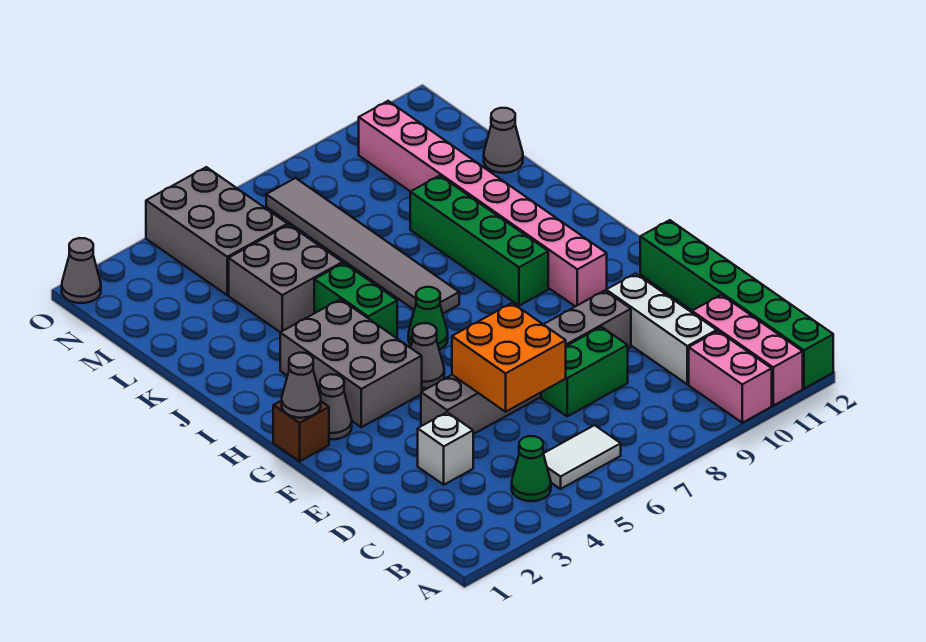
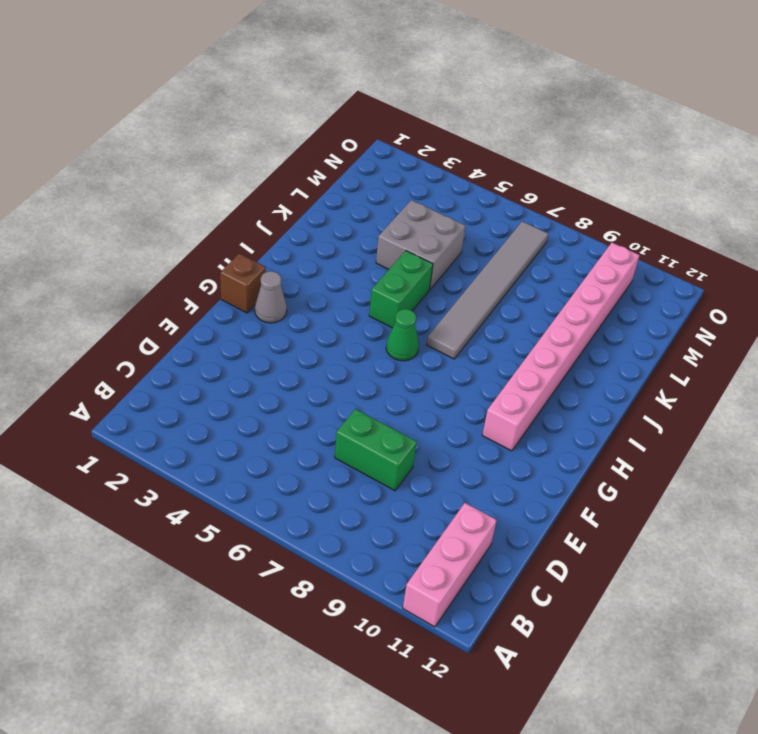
none -> pink 1x2 brick [689,331,772,423]
none -> green 1x6 brick [640,220,833,389]
none -> green 1x1 cone [512,436,551,501]

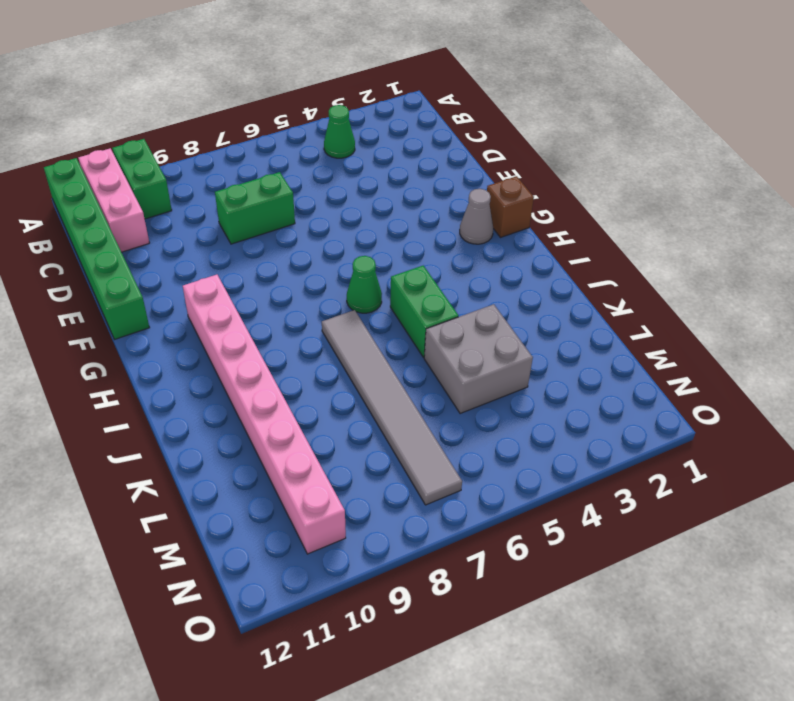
green 1x2 brick [112,139,172,219] -> pink 1x2 brick [689,331,772,423]
none -> white 1x2 tile [543,425,621,489]
none -> white 1x3 brick [606,274,717,384]
none -> white 1x1 brick [418,412,473,485]

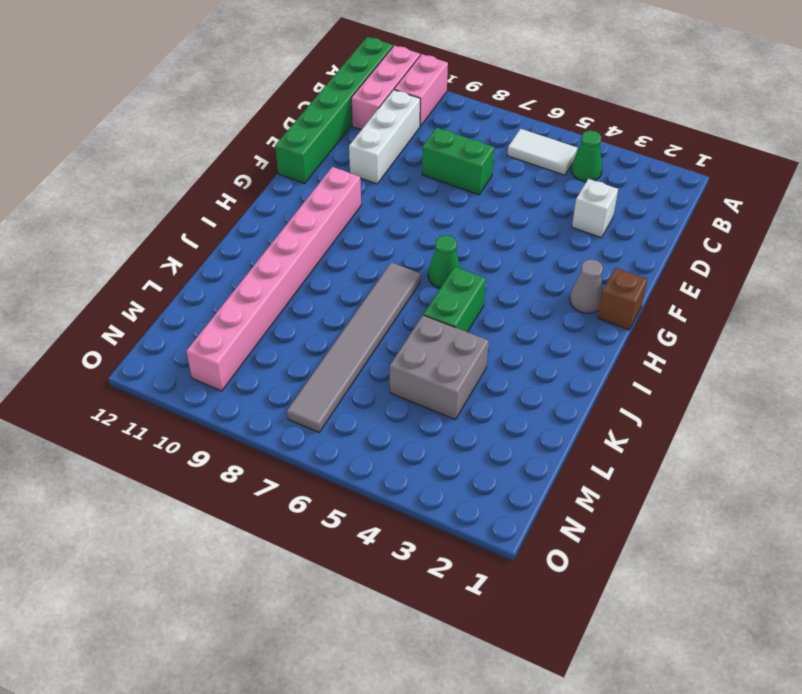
none -> grey 1x6 brick [421,291,631,434]
none -> grey 2x3 brick [280,299,422,427]
none -> grey 1x1 cone [411,323,444,388]

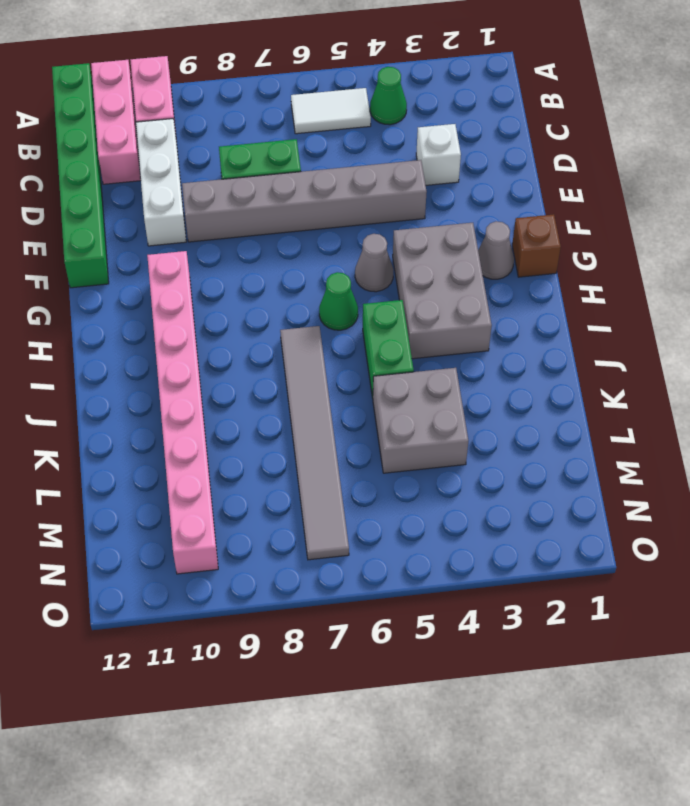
none -> green 1x4 brick [410,176,548,306]
none -> grey 1x1 cone [484,108,523,173]
none -> grey 2x3 brick [146,167,288,295]

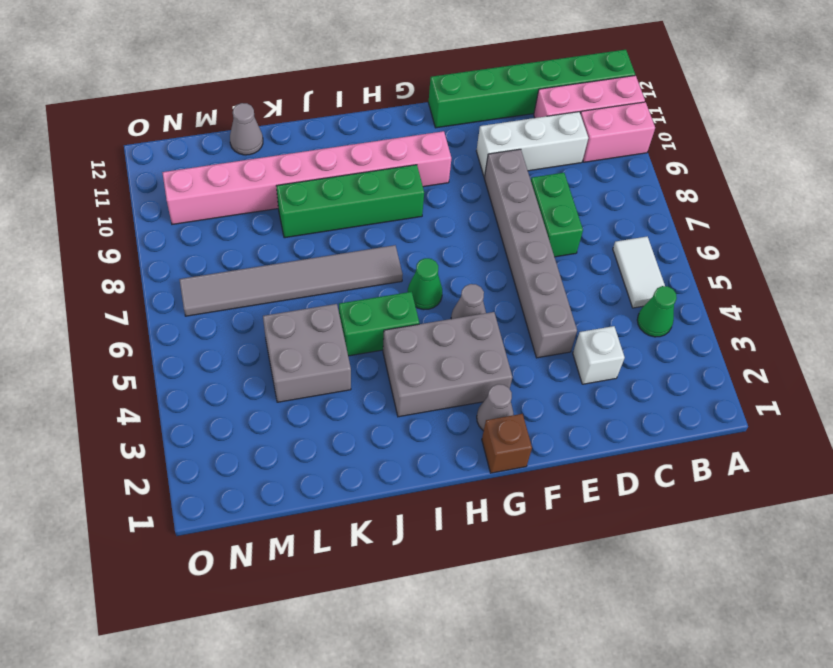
none -> grey 2x3 brick [146,167,288,295]
none -> grey 1x1 cone [62,238,101,303]
none -> orange 2x2 brick [452,303,566,412]

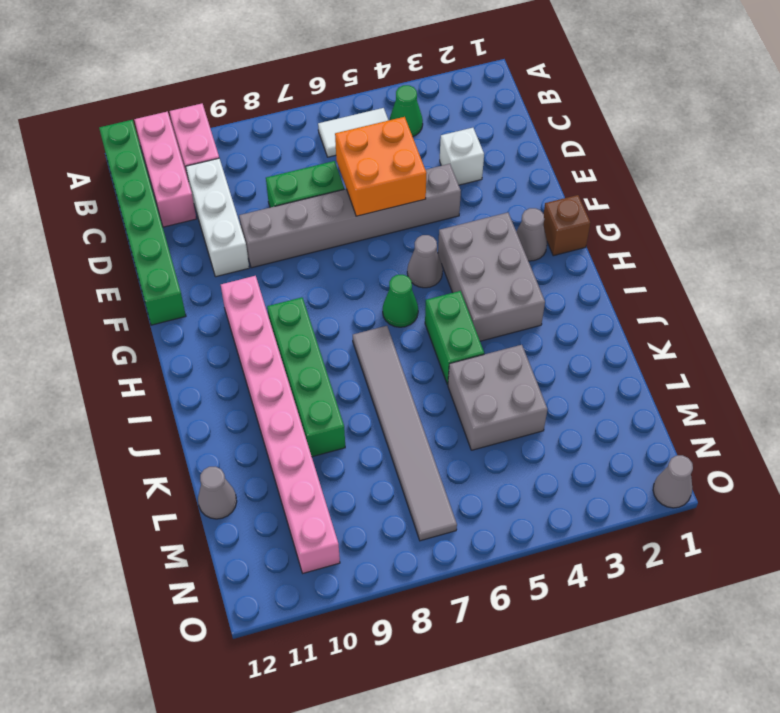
none -> grey 2x3 brick [146,167,288,295]
none -> grey 1x1 cone [282,353,321,418]

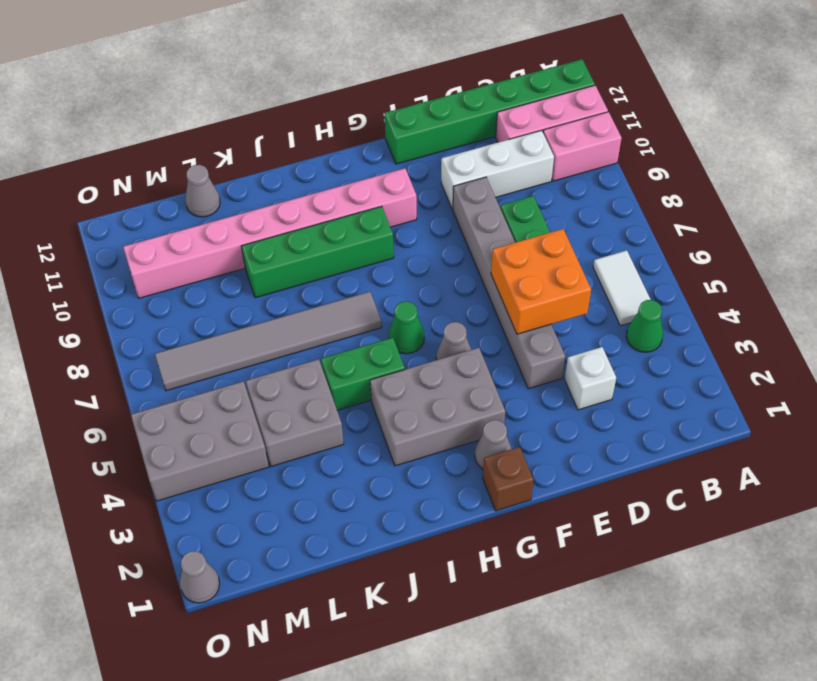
none -> grey 1x1 cone [282,353,321,418]

